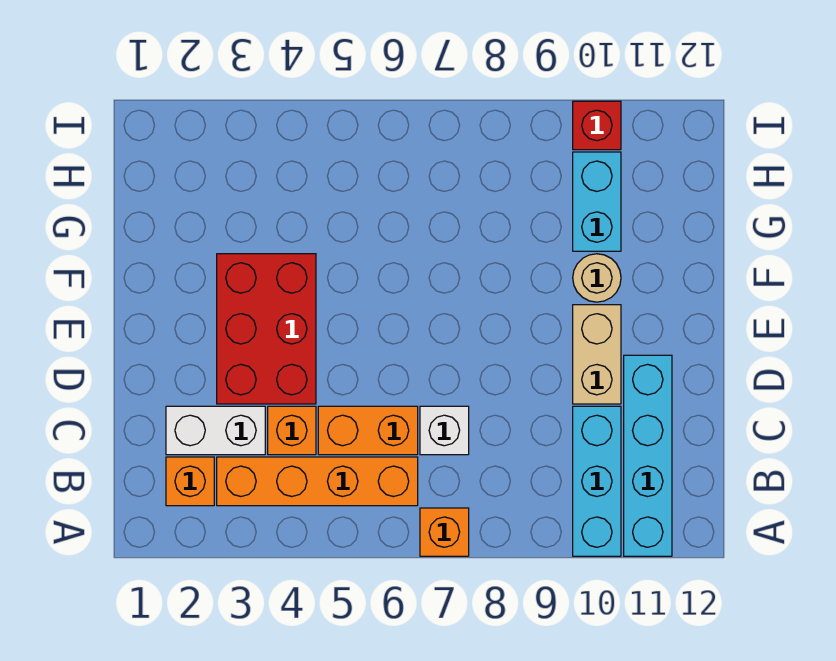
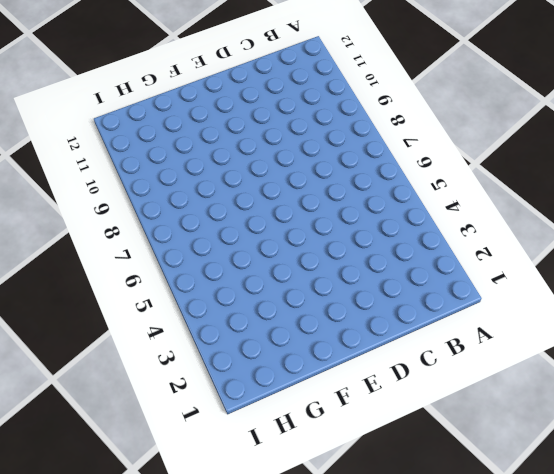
none -> orange 1x1 brick [420,508,469,556]
none -> cyan 1x3 brick [573,406,621,556]
none -> cyan 1x4 brick [624,355,672,556]

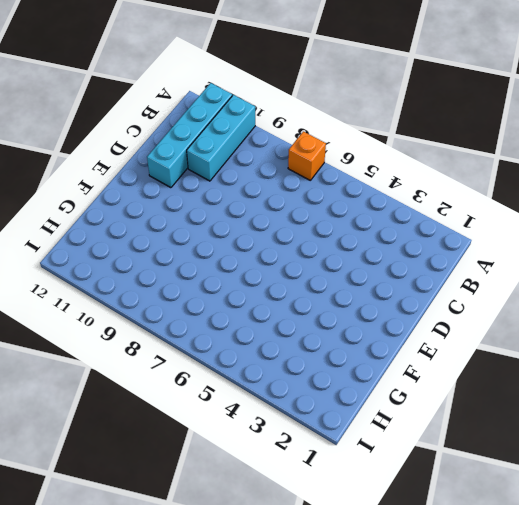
none -> orange 1x1 brick [166,457,214,506]
none -> orange 1x4 brick [217,457,418,506]
none -> white 1x2 brick [166,406,265,455]

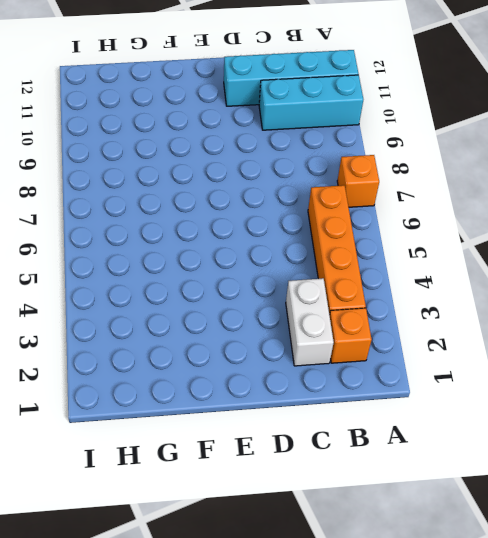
none -> orange 1x1 brick [268,406,316,455]
none -> orange 1x2 brick [318,406,418,455]
none -> white 1x1 brick [420,406,469,455]

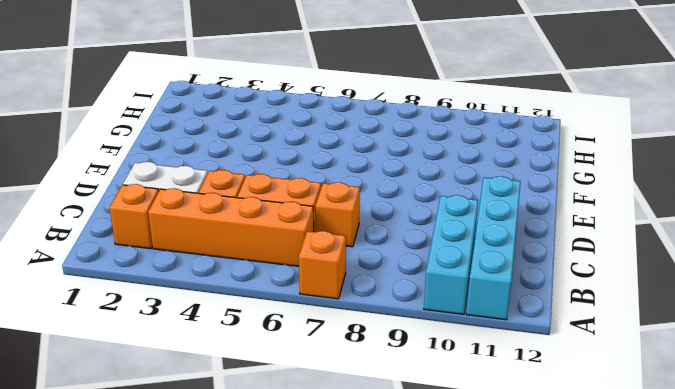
orange 1x1 brick [316,182,360,247] -> white 1x1 brick [420,406,469,455]
none -> red 2x3 brick [217,254,316,404]
none -> tan 1x2 brick [573,305,621,404]
none -> tan 1x1 round brick [573,254,621,302]

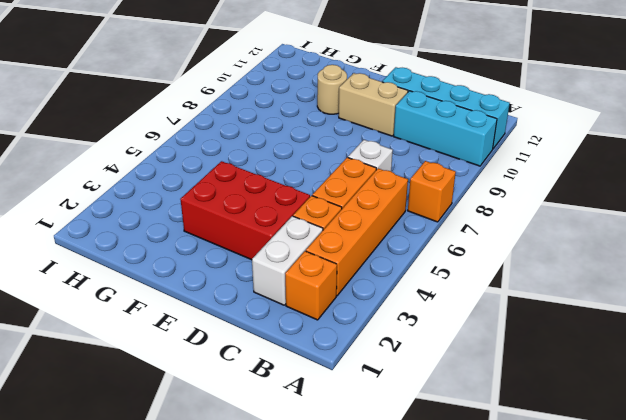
none -> cyan 1x2 brick [573,152,621,251]
none -> red 1x1 brick [573,101,621,150]

